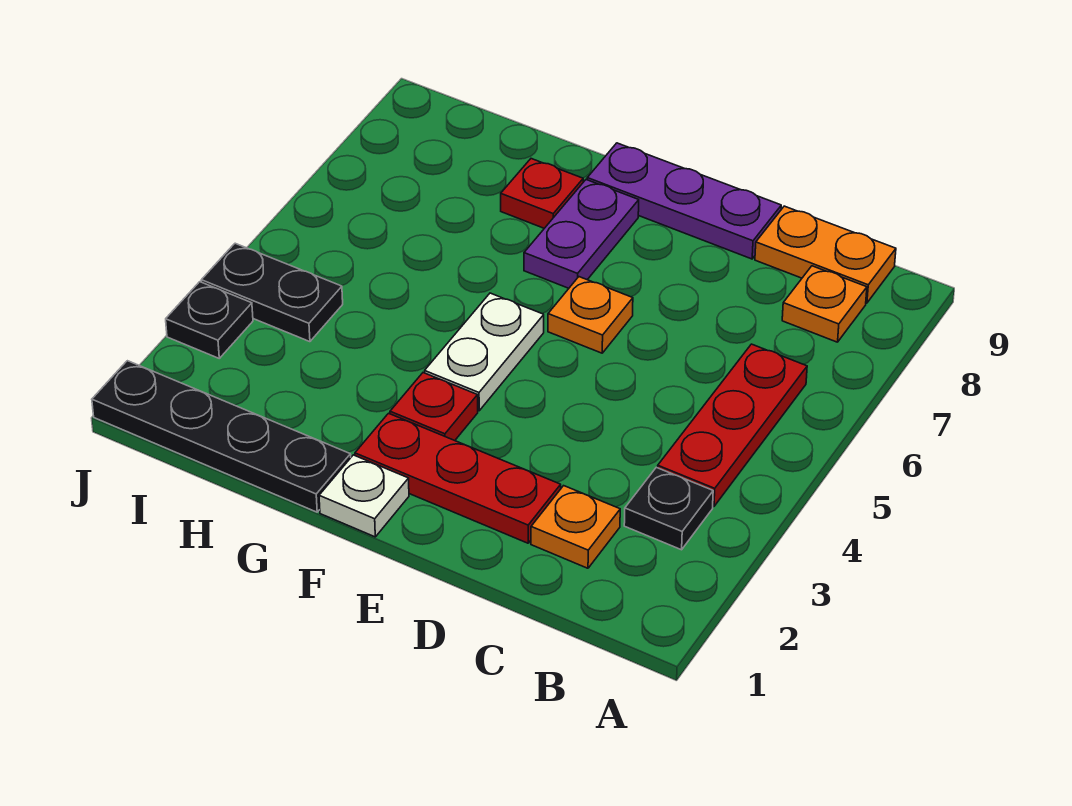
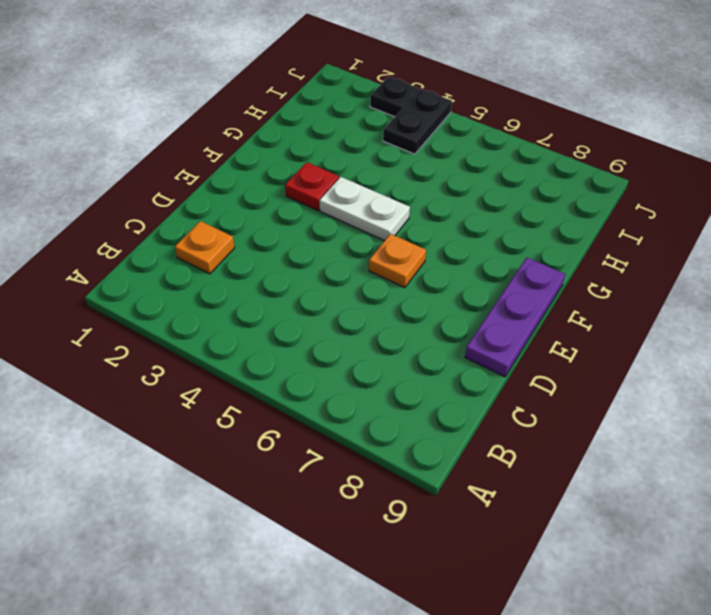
none -> black 1x1 plate [624,467,713,550]
none -> red 1x3 plate [658,344,807,507]
none -> orange 1x1 plate [782,266,867,342]

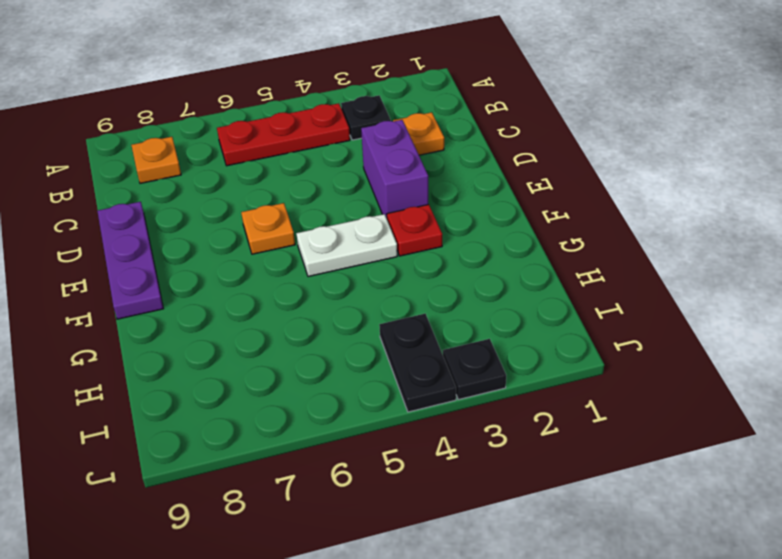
purple 1x2 brick [361,120,428,218] -> none
none -> orange 1x2 plate [755,206,896,303]
none -> red 1x3 plate [355,413,561,543]
none -> white 1x1 plate [319,455,409,537]

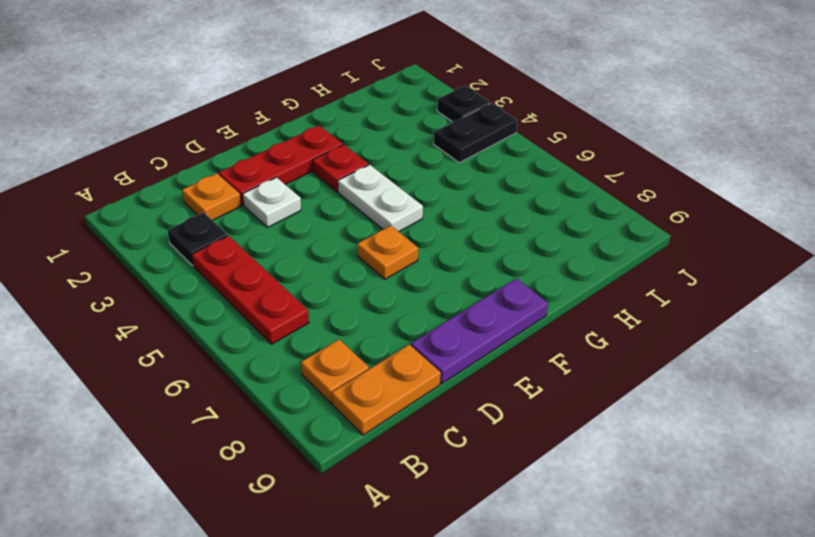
white 1x1 plate [243,177,301,227] -> white 1x1 plate moved to [319,455,409,537]
none -> purple 1x2 plate [524,180,639,288]
none -> black 1x4 plate [92,361,351,512]
none -> red 1x1 plate [501,159,583,228]

